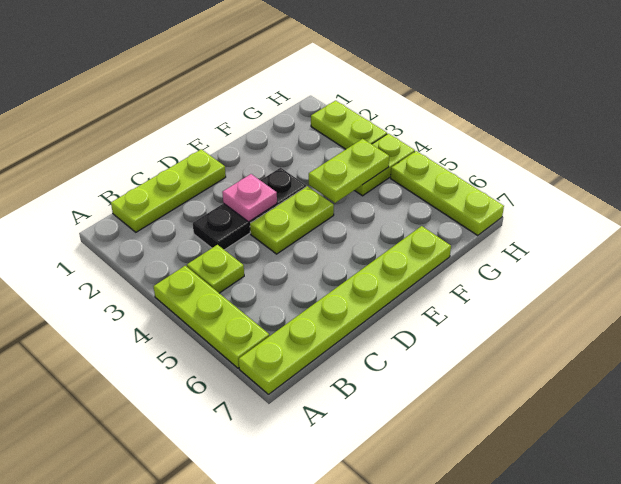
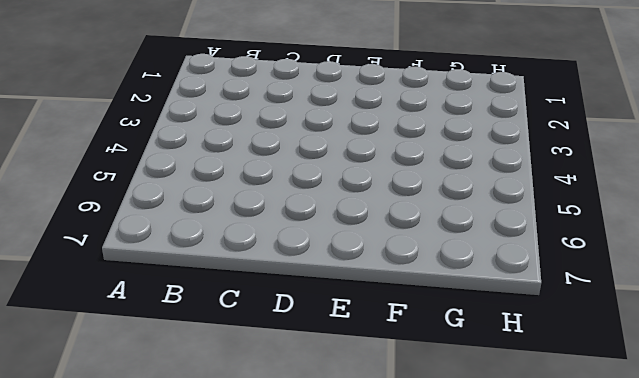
none -> lime 1x3 plate [153,266,269,368]
none -> lime 1x6 plate [239,226,451,394]

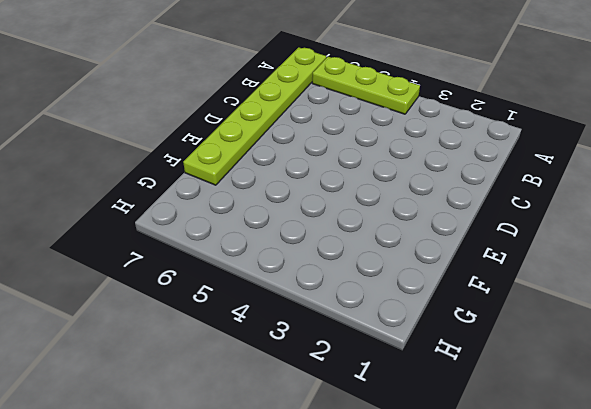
none -> lime 1x3 plate [111,149,226,232]
none -> lime 1x1 plate [187,245,244,293]

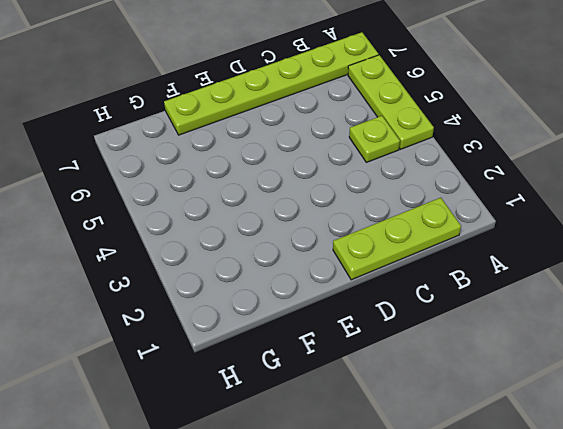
none -> black 1x3 plate [193,168,306,250]
none -> lime 1x2 plate [250,186,334,254]

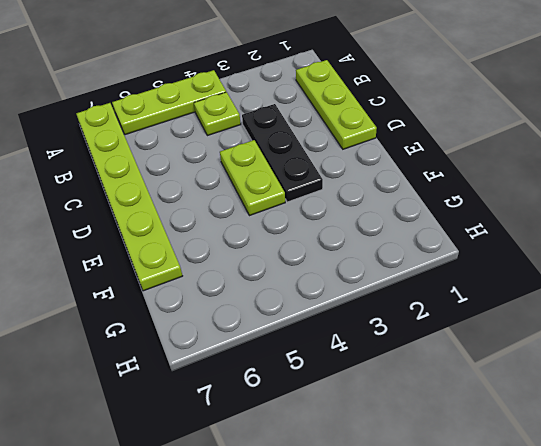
none -> lime 1x2 plate [354,134,415,196]
none -> lime 1x2 plate [311,101,387,149]

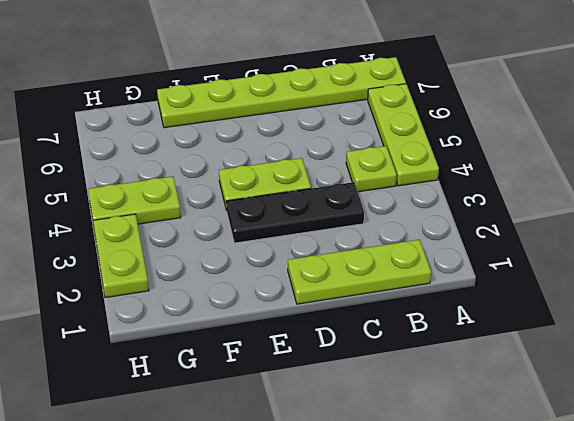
none -> lime 1x3 plate [391,151,504,235]
none -> pink 1x1 plate [222,174,277,222]

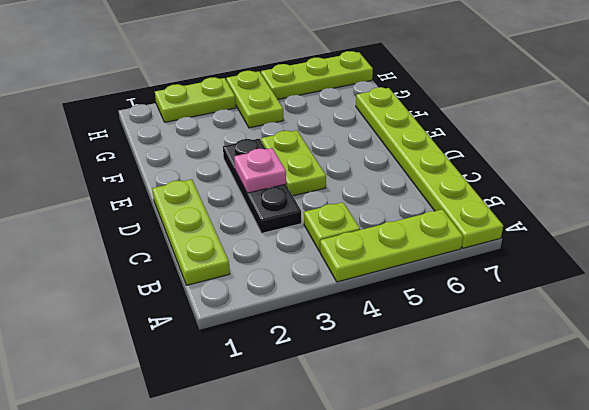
none -> lime 1x2 plate [309,139,389,203]

